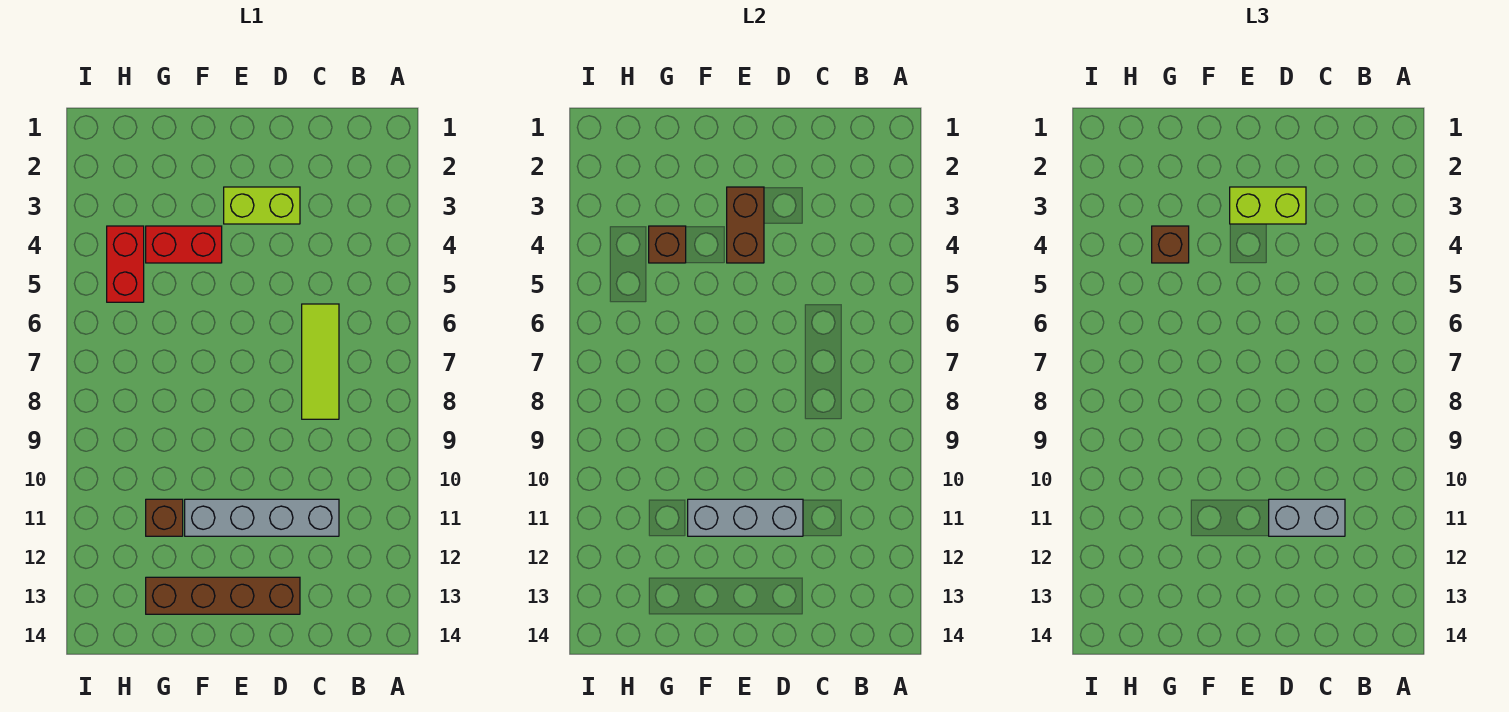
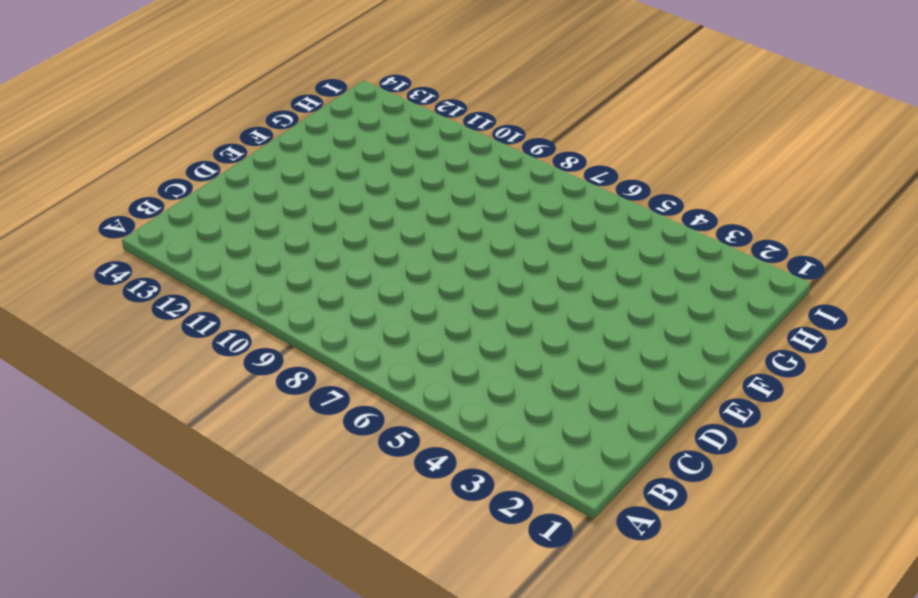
none -> lime 1x3 tile [302,304,339,419]
none -> grey 1x4 brick [185,499,339,536]
none -> lime 1x2 brick [224,187,300,224]

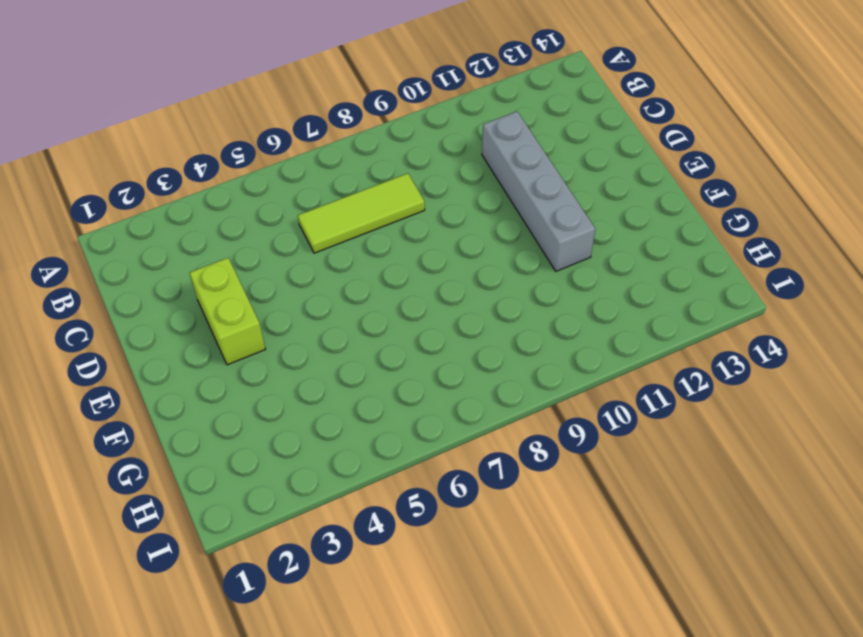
none -> brown 1x4 brick [146,577,300,614]
none -> red 1x2 brick [146,226,222,263]
none -> brown 1x1 brick [146,499,183,536]

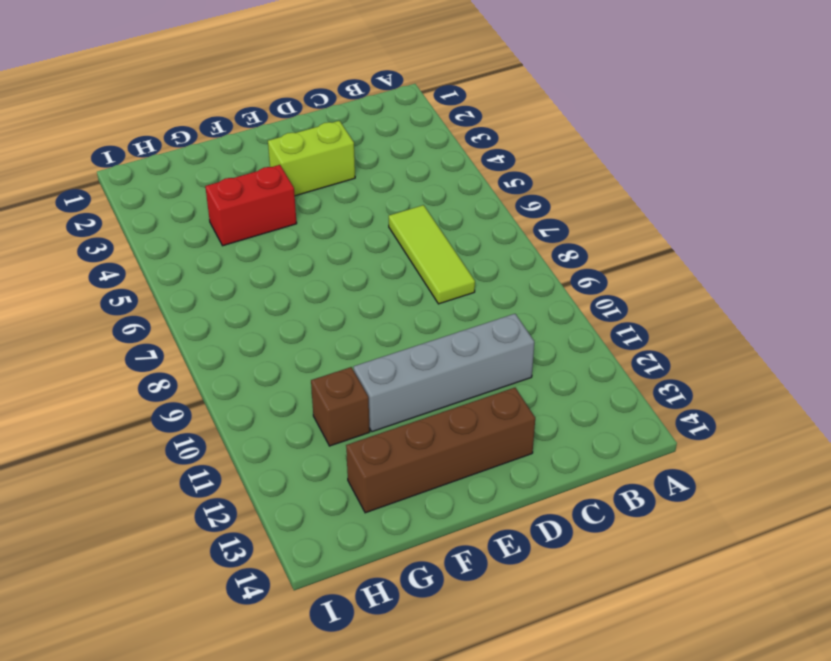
none -> red 1x2 brick [107,226,144,302]
none -> grey 1x3 brick [688,499,803,536]
none -> brown 1x2 brick [727,187,764,263]

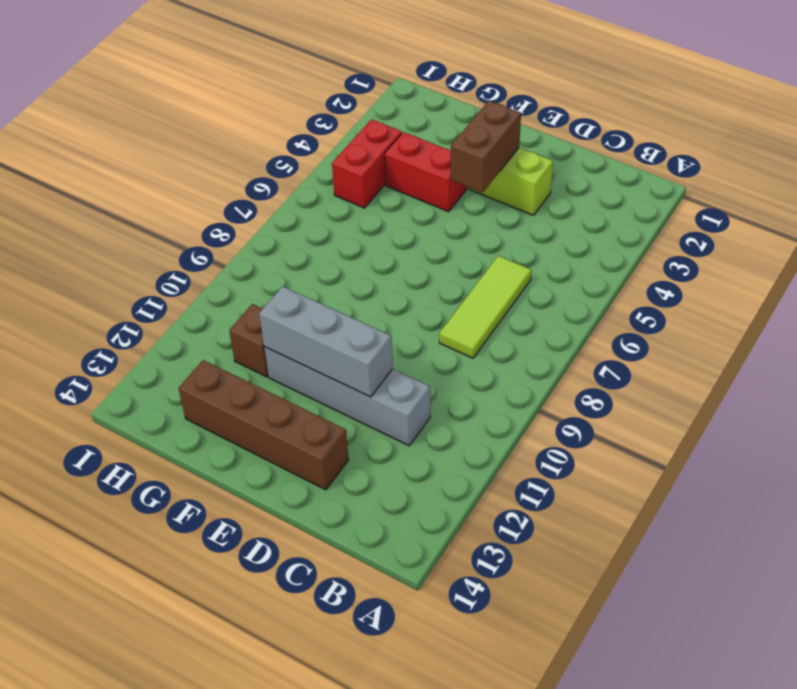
none -> brown 1x1 brick [649,226,686,263]
none -> grey 1x2 brick [1269,499,1345,536]
none -> lime 1x2 brick [1230,187,1306,224]

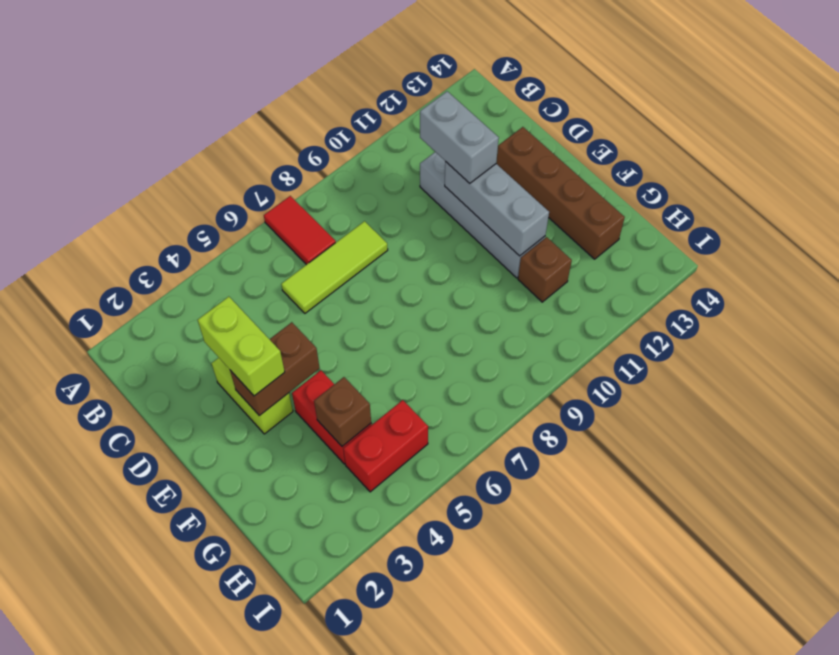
red 1x2 tile [264,196,336,265] -> none
none -> brown 1x1 brick [1152,226,1189,263]

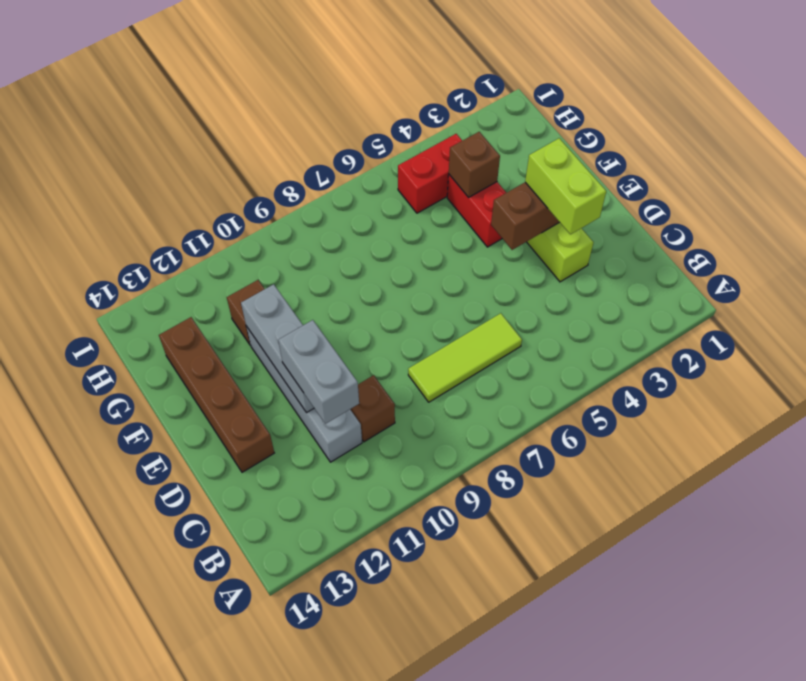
brown 1x1 brick [350,375,395,442] -> brown 1x1 brick moved to [1152,226,1189,263]

